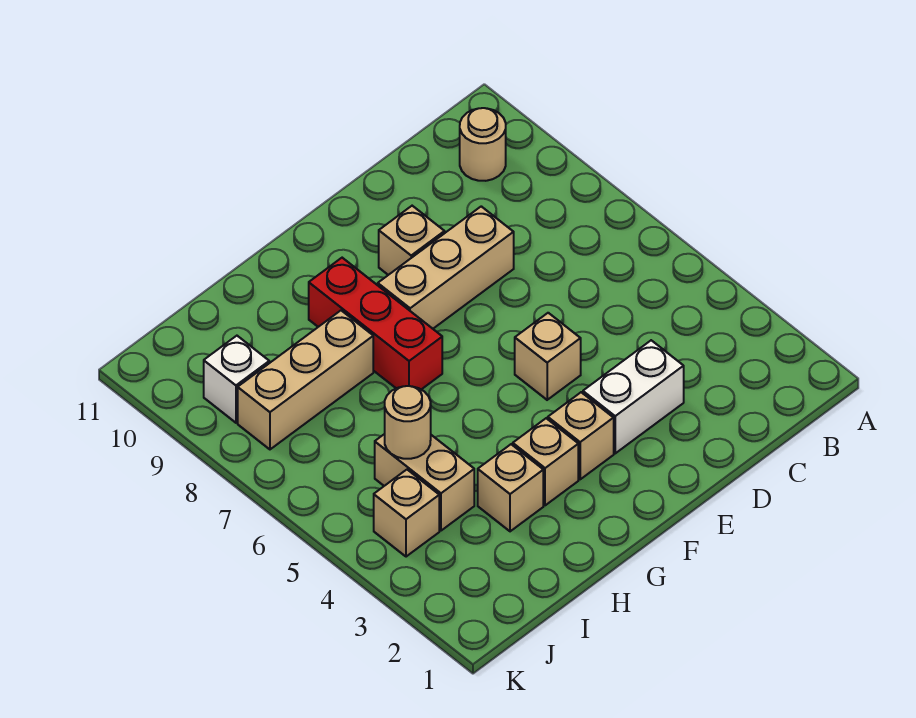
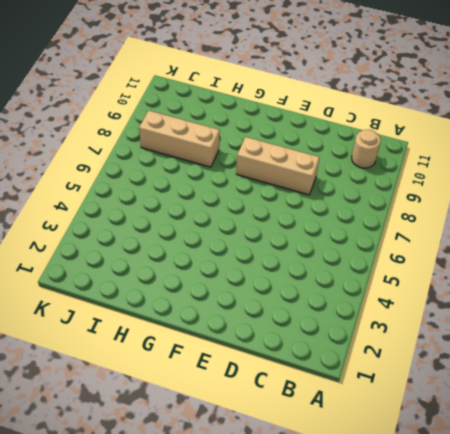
none -> white 1x2 brick [583,340,684,453]
none -> tan 1x1 brick [515,313,581,400]
none -> tan 1x1 brick [379,206,445,275]

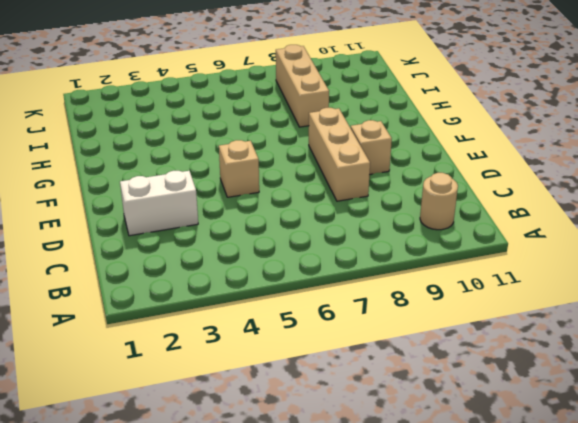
white 1x2 brick [120,171,198,236] -> white 1x2 brick turned to [583,340,684,453]
none -> tan 1x1 brick [548,392,614,479]
none -> tan 1x1 brick [513,418,578,505]
none -> red 1x3 brick [309,258,442,389]

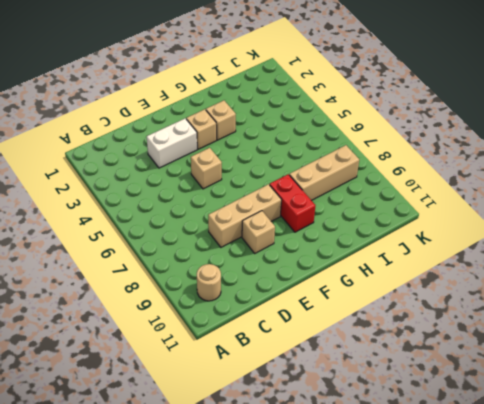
red 1x2 brick [270,174,315,232] -> red 1x3 brick [309,258,442,389]
none -> tan 1x1 brick [478,444,543,531]
none -> tan 1x2 brick [375,434,474,531]
none -> tan 1x1 brick [374,470,439,557]

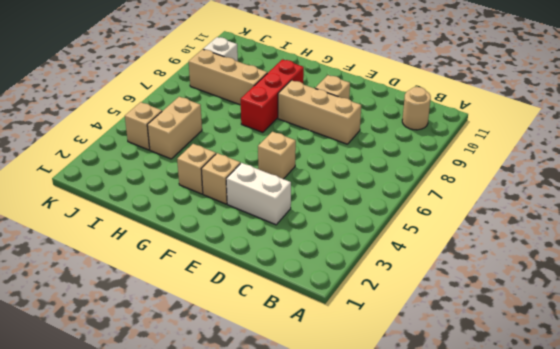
none -> tan 1x1 brick [478,444,543,531]
none -> tan 1x1 round brick [385,386,431,459]

